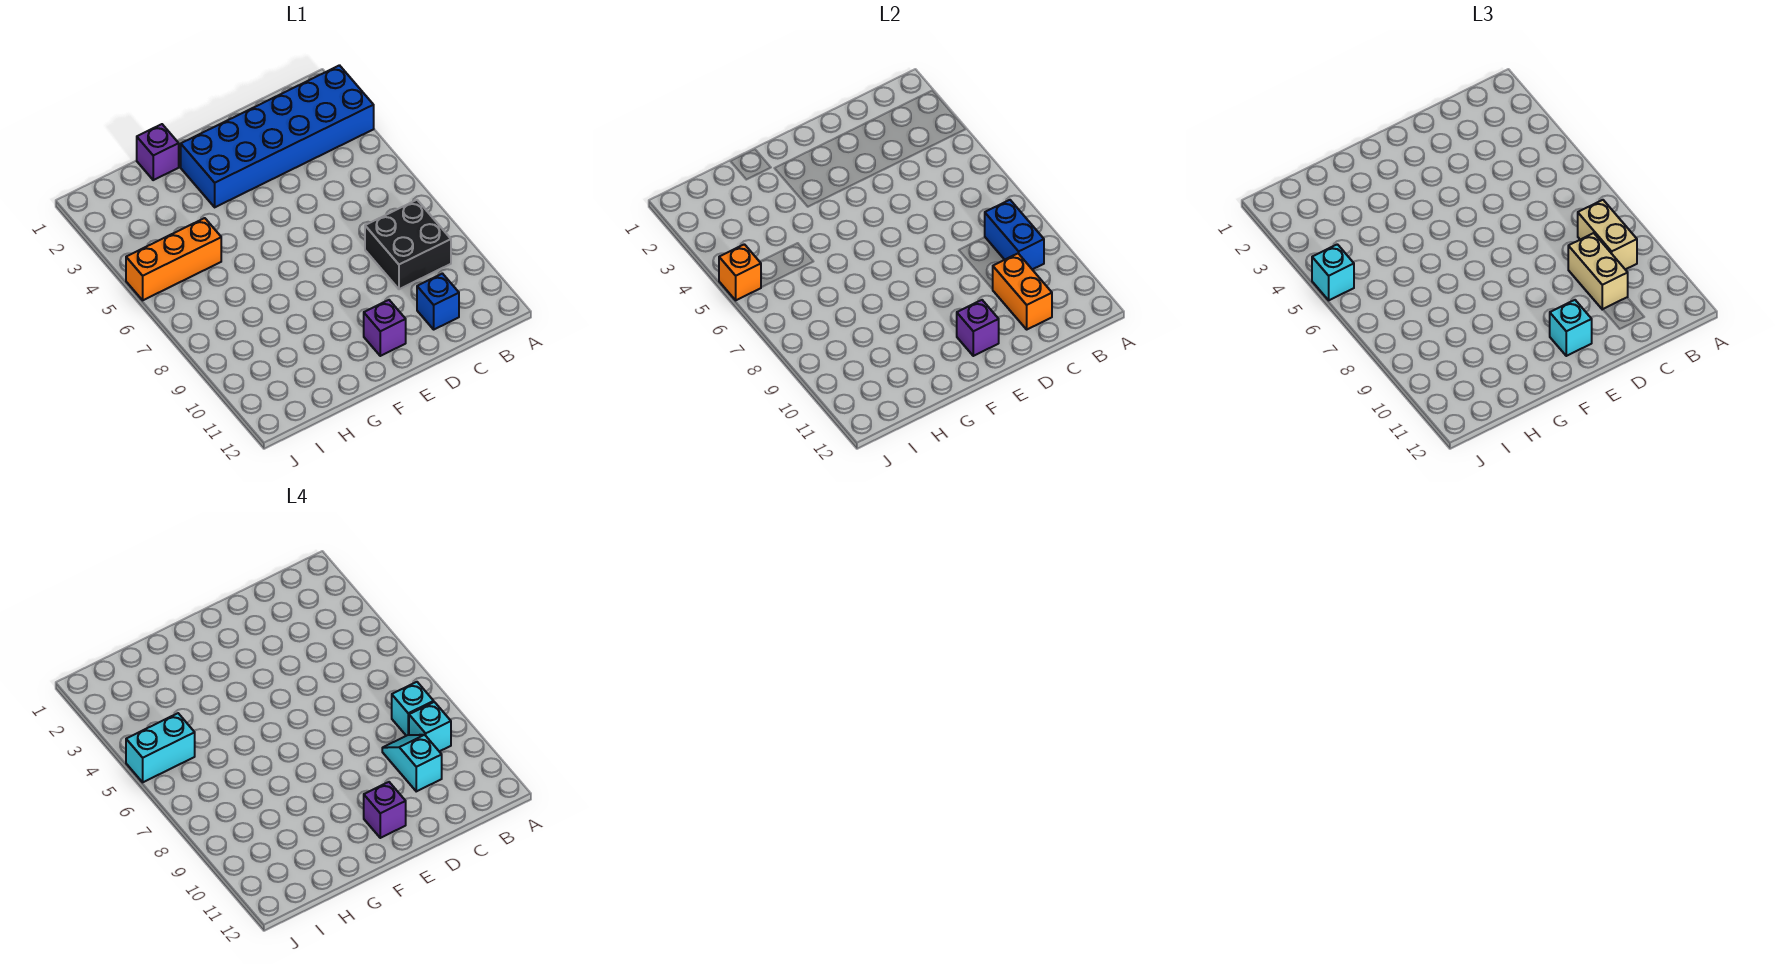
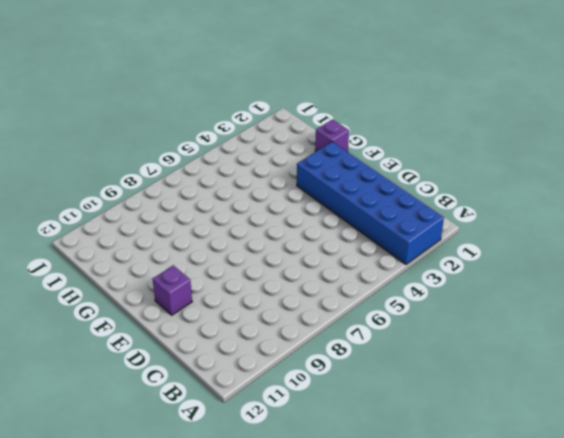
none -> black 2x2 brick [365,200,451,289]
none -> blue 1x1 brick [417,274,459,329]
none -> orange 1x3 brick [126,218,221,300]

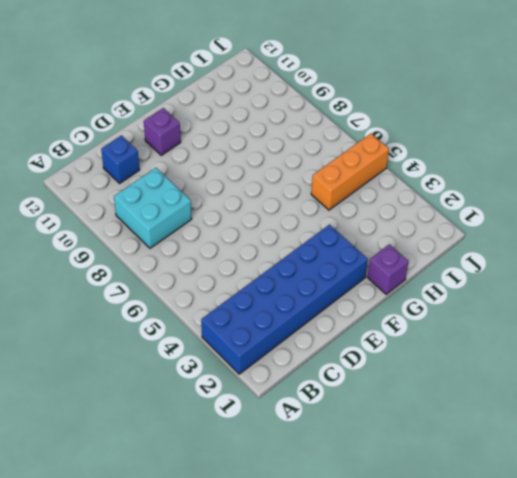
cyan 2x2 brick [114,168,192,248] -> black 2x2 brick [365,200,451,289]
none -> blue 1x2 brick [985,200,1044,269]
none -> orange 1x2 brick [992,254,1052,329]
none -> purple 1x1 brick [957,300,999,356]

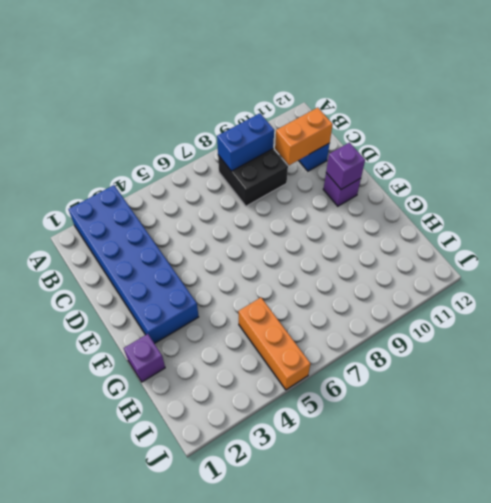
none -> orange 1x1 brick [719,244,761,300]
none -> tan 1x2 brick [1578,200,1637,269]
none -> tan 1x2 brick [1568,233,1628,310]

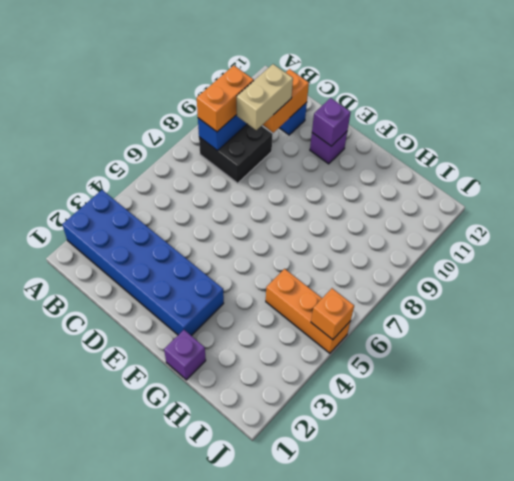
orange 1x2 brick [197,66,254,132] -> tan 1x2 brick [1578,200,1637,269]
none -> cyan 1x1 brick [1550,300,1592,356]
none -> cyan 1x1 brick [1312,244,1354,300]
none -> cyan 1x1 brick [392,682,434,736]

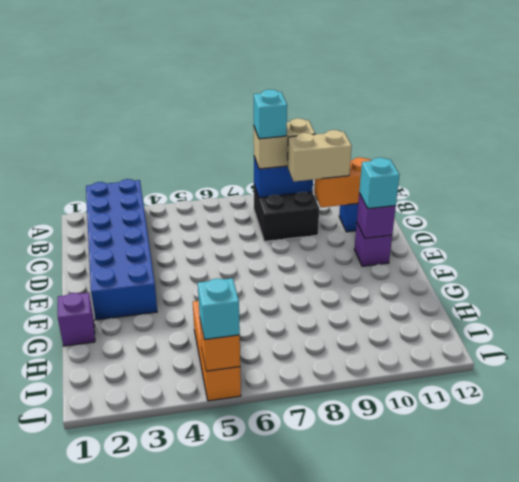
none -> cyan 1x1 brick [409,702,451,751]
none -> cyan 1x2 slope [382,735,442,791]
none -> purple 1x1 brick [364,782,406,838]

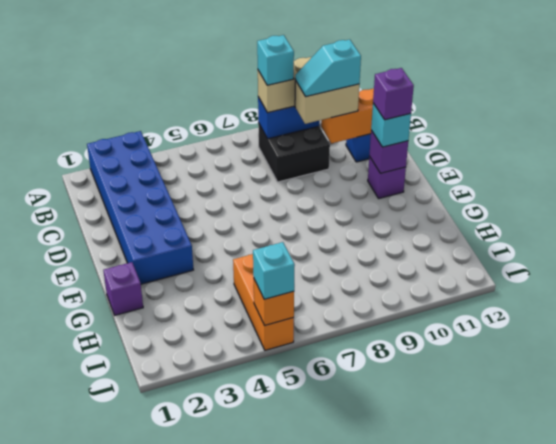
none -> cyan 1x1 brick [409,702,451,751]
none -> cyan 1x2 brick [126,713,195,782]

